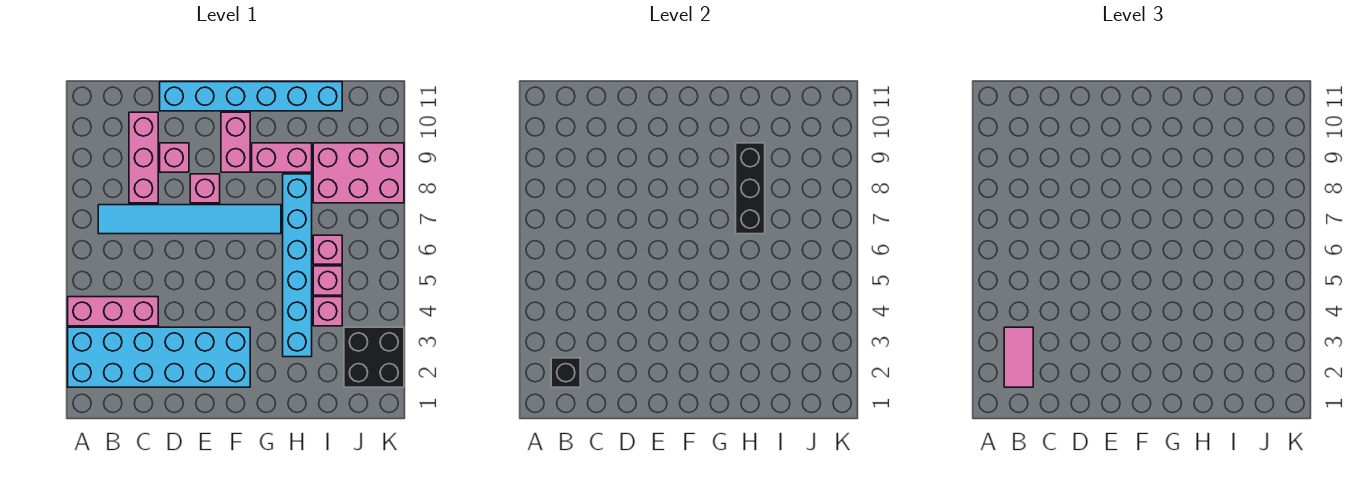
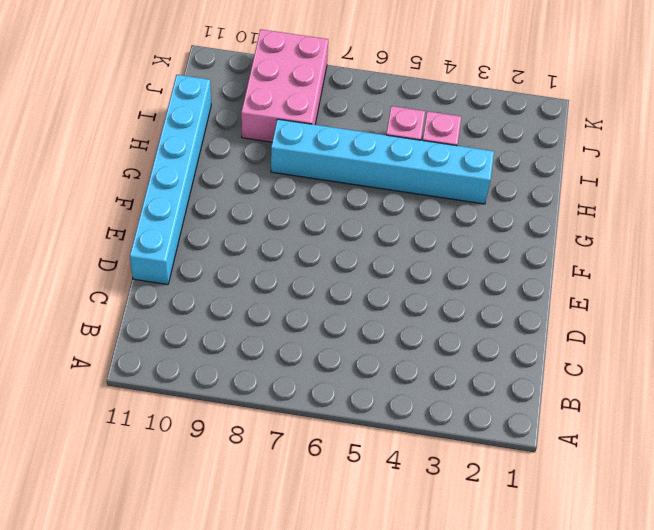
none -> cyan 2x6 brick [68,327,250,387]
none -> pink 1x3 brick [68,297,158,326]
none -> cyan 1x6 tile [98,205,281,234]

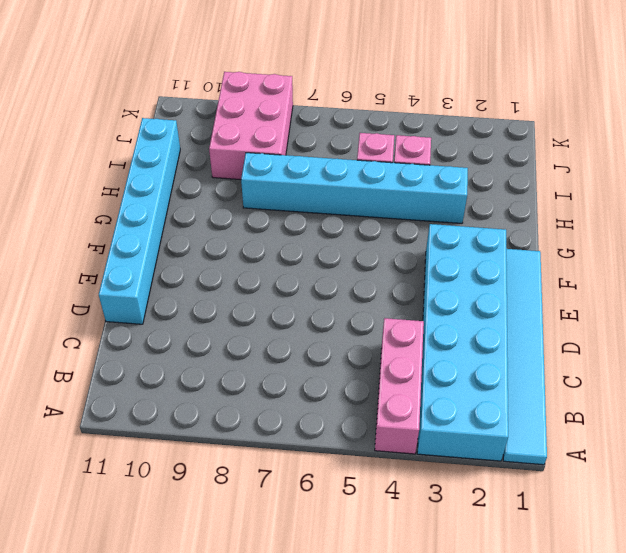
cyan 1x6 tile [503,249,547,465] -> cyan 1x6 tile moved to [98,205,281,234]
none -> pink 1x3 brick [129,112,158,203]
none -> pink 1x1 brick [160,143,189,172]
none -> pink 1x1 brick [190,174,220,203]

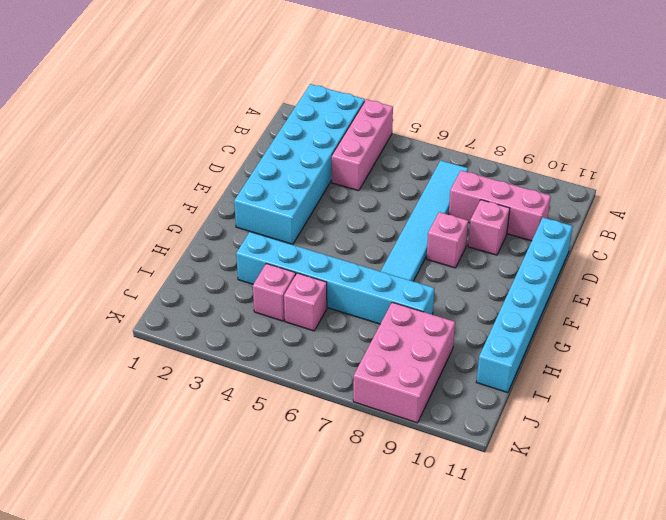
none -> pink 1x2 brick [221,112,250,172]
none -> pink 1x2 brick [252,143,312,172]
none -> pink 1x1 brick [313,235,342,264]

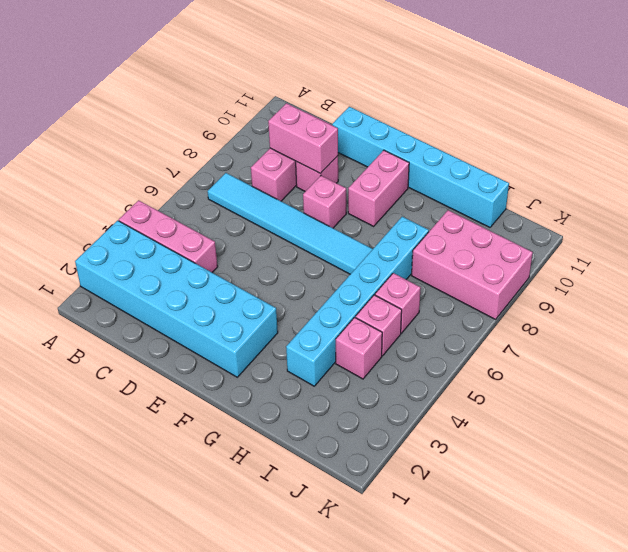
pink 1x2 brick [268,103,338,174] -> pink 1x2 brick moved to [252,143,312,172]
none -> black 2x2 brick [344,327,404,387]
none -> black 1x1 brick [551,358,580,387]
none -> black 1x3 brick [736,143,765,234]

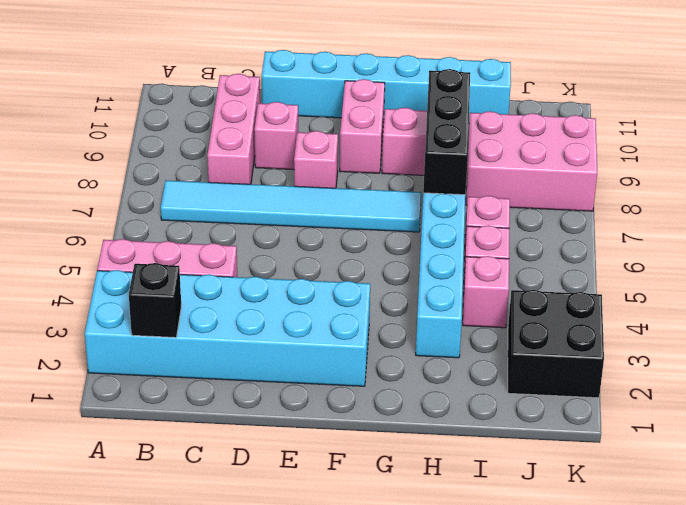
none -> pink 1x2 tile [1004,327,1033,387]

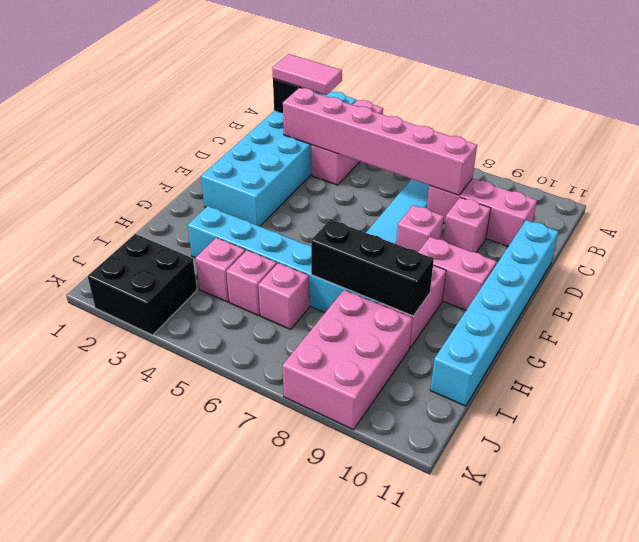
pink 1x6 brick [283,88,477,195] -> none

